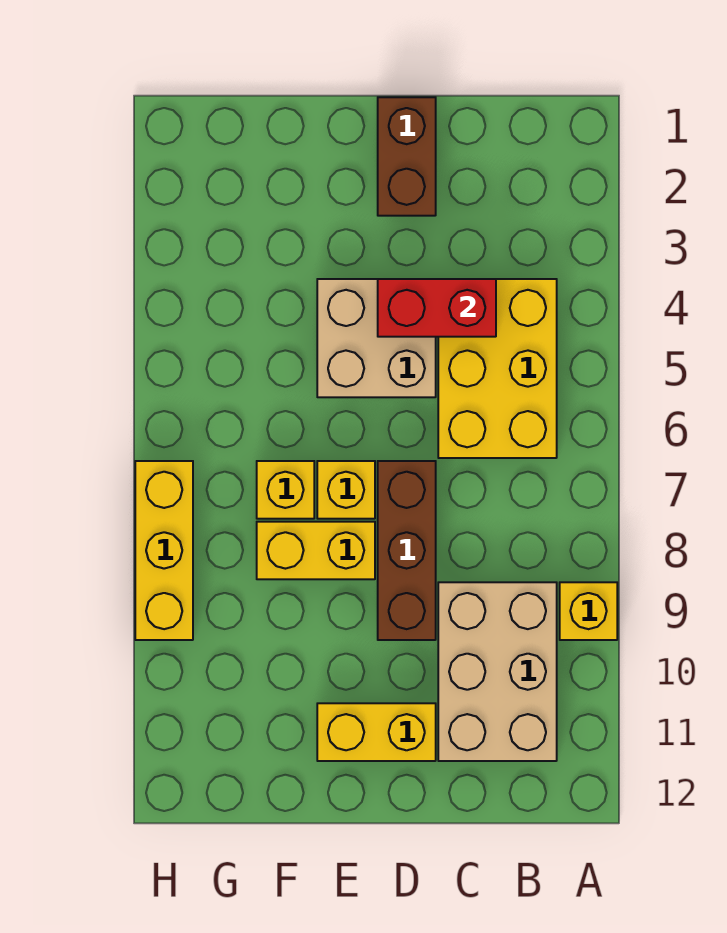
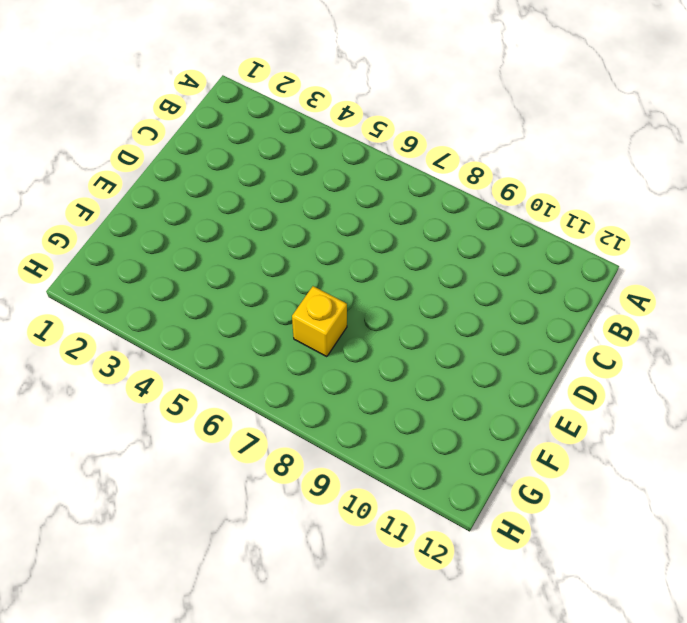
none -> yellow 1x1 brick [560,582,617,640]
none -> yellow 2x3 brick [438,279,557,458]
none -> tan 2x3 brick [438,582,557,761]

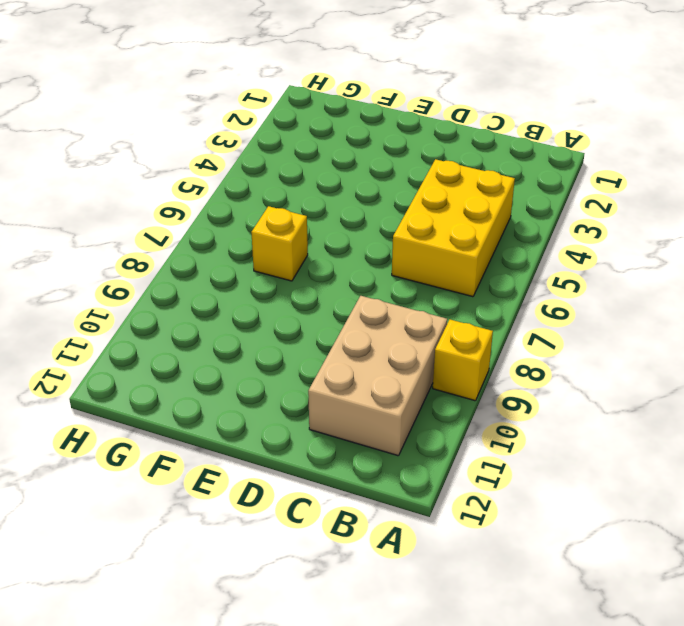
none -> brown 1x2 brick [378,97,436,216]
none -> tan 2x2 brick [317,279,436,397]
none -> brown 1x3 brick [378,461,436,640]

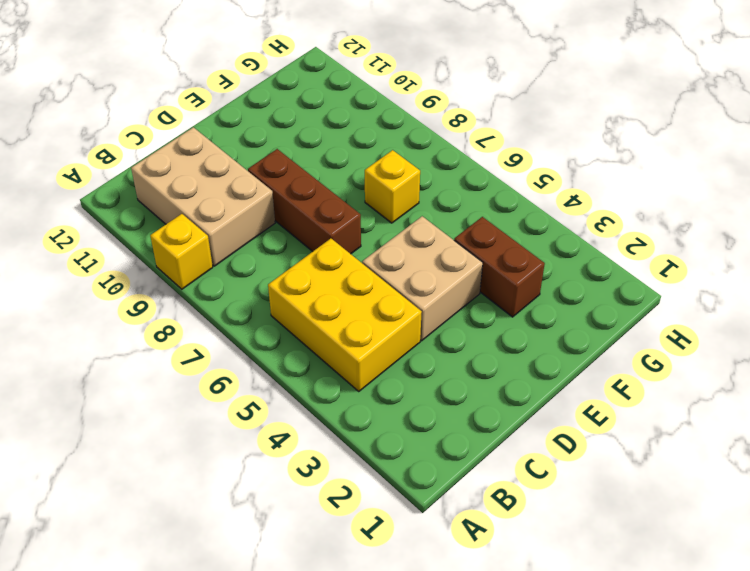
brown 1x2 brick [454,217,545,317] -> brown 1x2 brick moved to [378,97,436,216]
none -> yellow 1x2 brick [317,703,436,761]
none -> yellow 1x1 brick [317,461,375,519]
none -> yellow 1x2 brick [257,522,375,579]

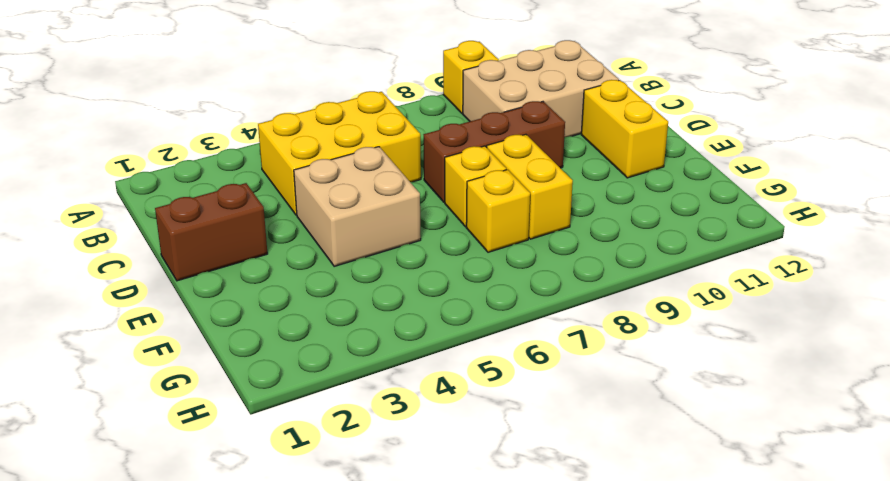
none -> yellow 1x3 brick [135,461,193,640]
none -> red 1x2 brick [378,279,496,337]

